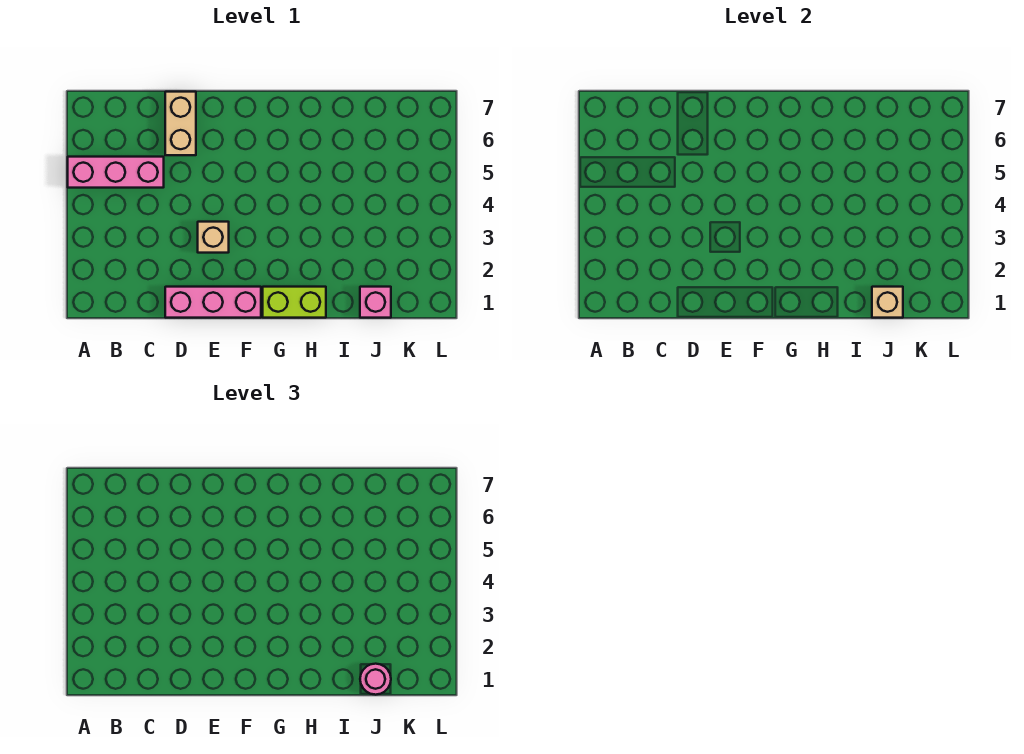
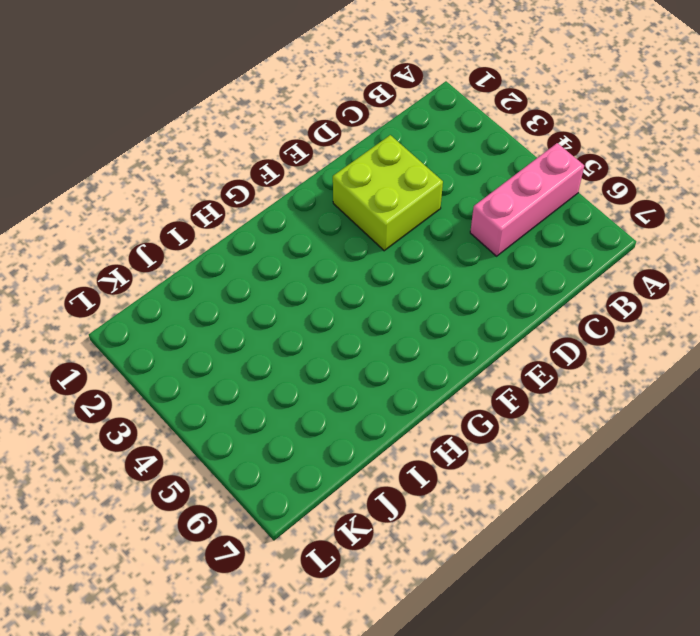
lime 2x2 brick [333,135,443,251] -> tan 1x1 brick [198,222,229,253]
none -> pink 1x3 brick [165,287,261,318]
none -> tan 1x2 brick [165,92,196,155]

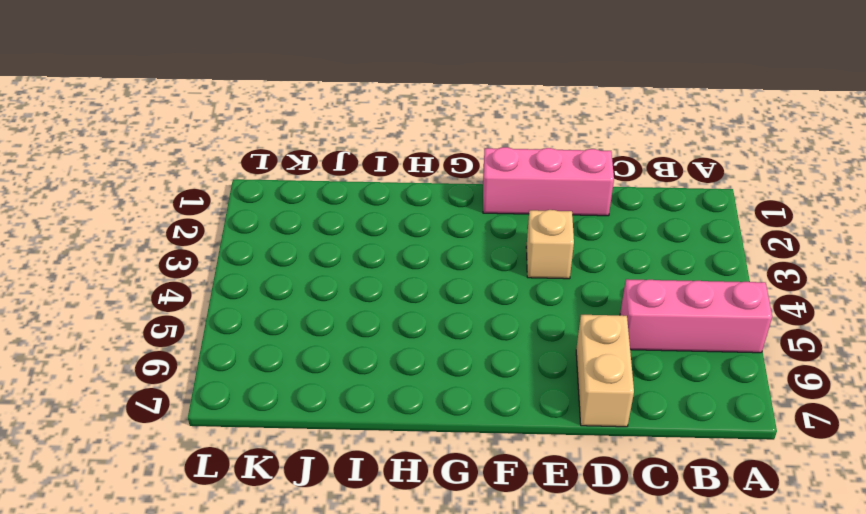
none -> lime 1x2 brick [263,287,326,318]
none -> pink 1x1 brick [360,287,391,318]

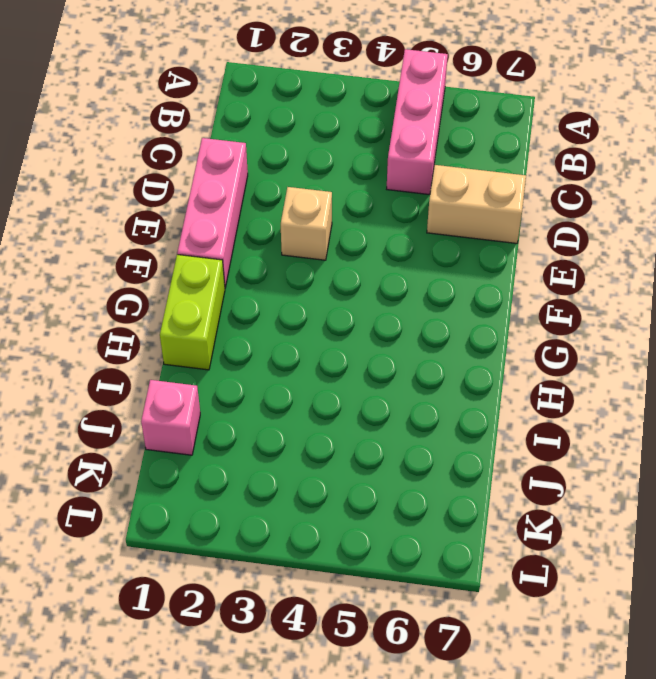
none -> tan 1x1 brick [872,287,903,318]
none -> pink 1x1 round brick [360,664,391,695]

